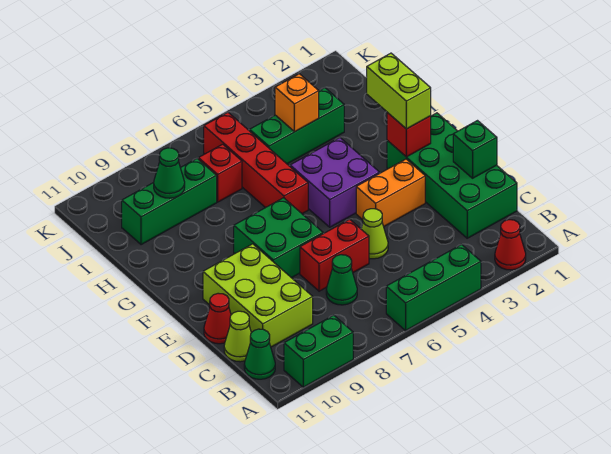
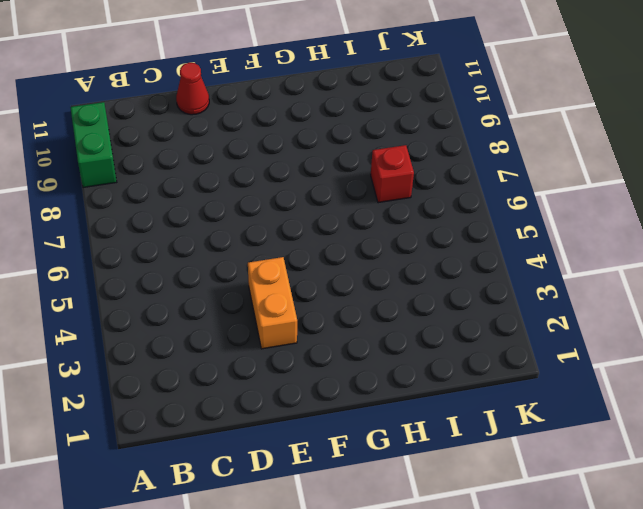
none -> red 1x1 cone [495,220,526,270]
none -> green 1x3 brick [386,244,481,331]
none -> green 1x1 cone [244,329,275,379]

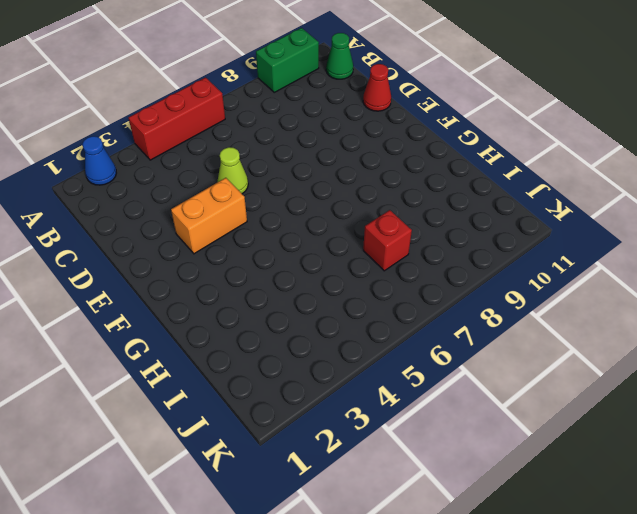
blue 1x1 cone [82,136,116,185] -> red 1x1 cone [495,220,526,270]
red 1x3 brick [128,78,225,160] -> green 1x3 brick [386,244,481,331]
none -> green 2x4 brick [387,113,517,238]
none -> green 1x1 cone [326,255,357,305]
none -> lime 2x3 brick [203,244,313,347]

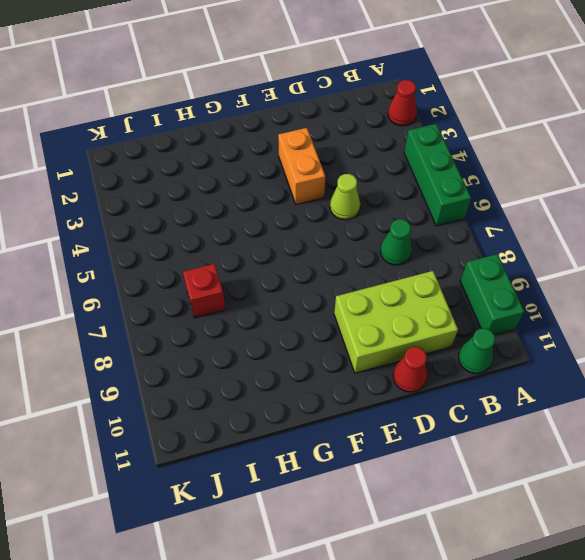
none -> green 2x4 brick [387,113,517,238]
none -> lime 1x1 cone [224,311,251,362]
none -> red 1x2 brick [300,219,369,291]

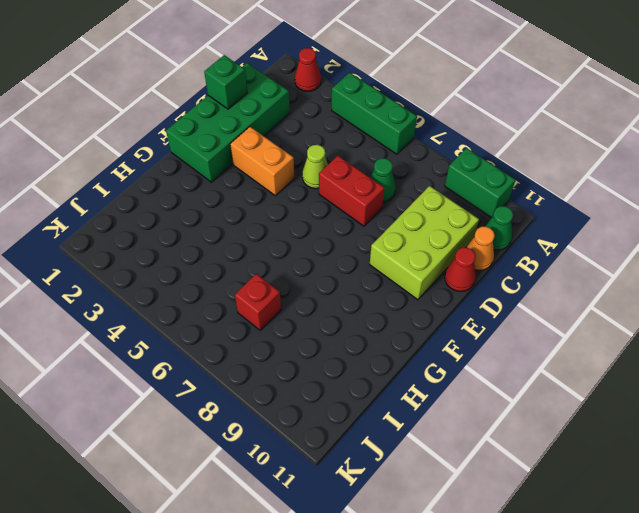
orange 1x1 cone [467,227,495,271] -> lime 1x1 cone [224,311,251,362]
none -> green 2x2 brick [234,198,323,278]
none -> purple 2x2 brick [290,138,380,227]
none -> red 1x4 brick [204,112,308,214]

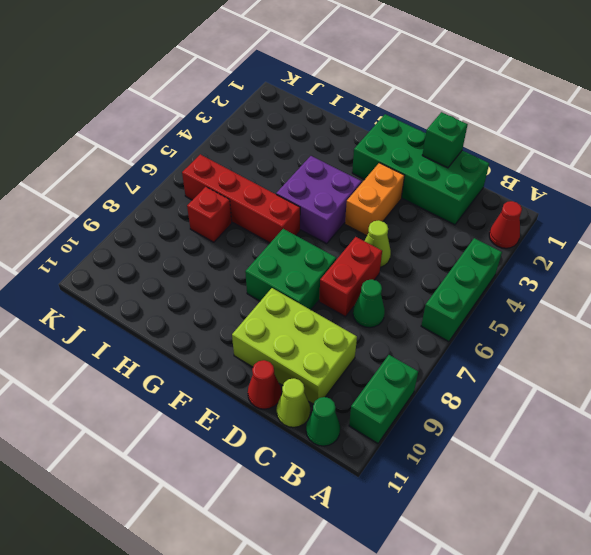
none -> green 1x3 brick [250,88,344,164]
none -> green 1x3 brick [122,158,217,245]
none -> red 1x1 brick [387,113,431,157]

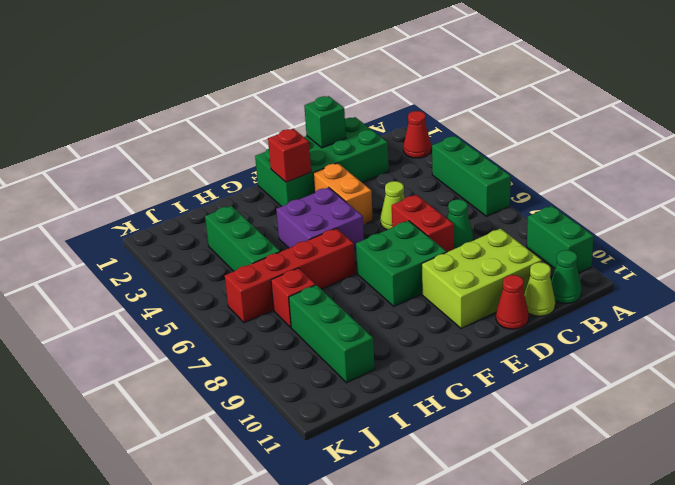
none -> orange 1x1 brick [275,74,319,132]
none -> green 1x1 cone [154,148,185,198]
none -> lime 1x2 brick [367,53,431,129]

